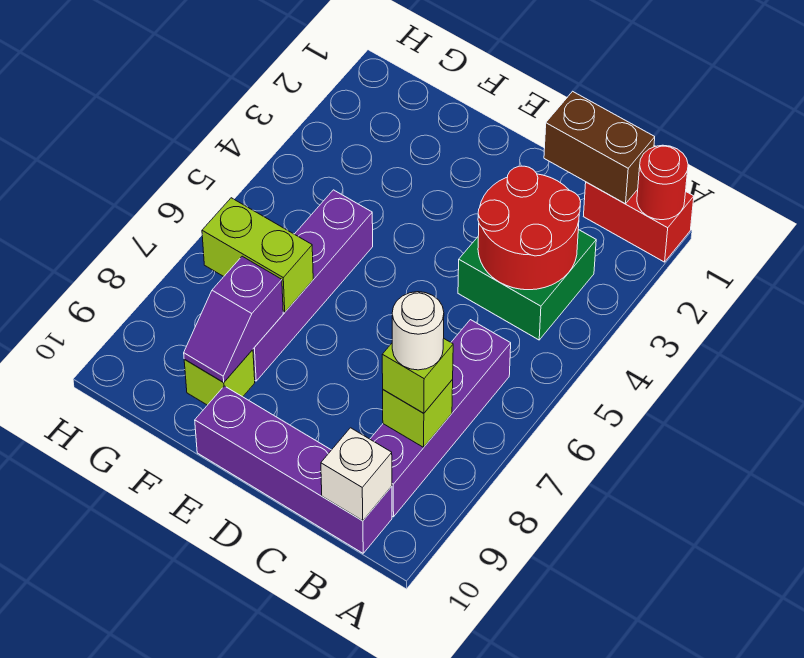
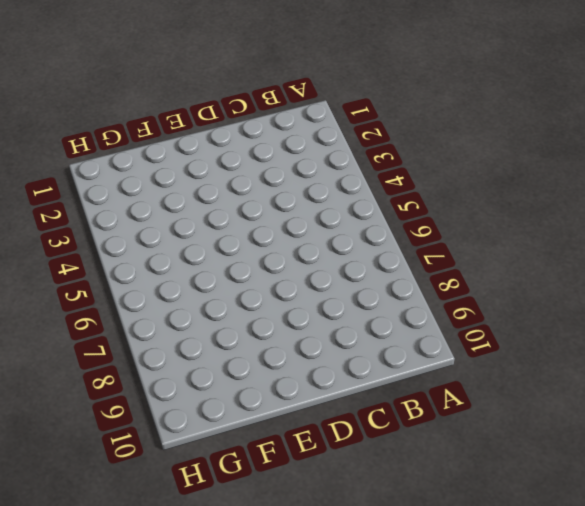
none -> red 1x2 brick [583,182,694,262]
none -> green 2x2 brick [458,229,596,340]
none -> purple 1x4 brick [370,320,511,517]

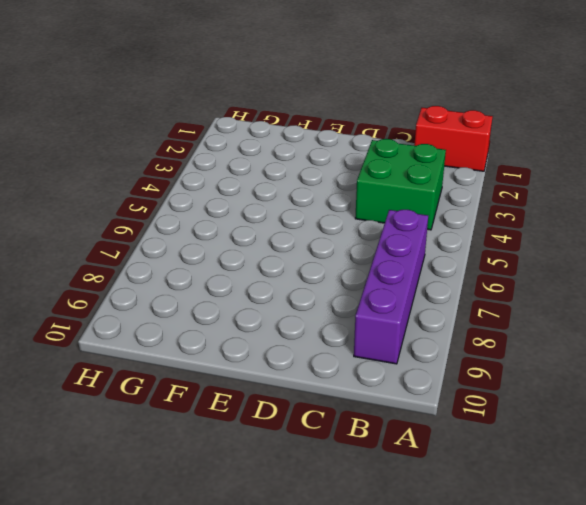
none -> purple 1x4 brick [195,386,392,553]
none -> purple 1x4 brick [253,190,373,381]
none -> lime 1x1 brick [184,350,255,405]

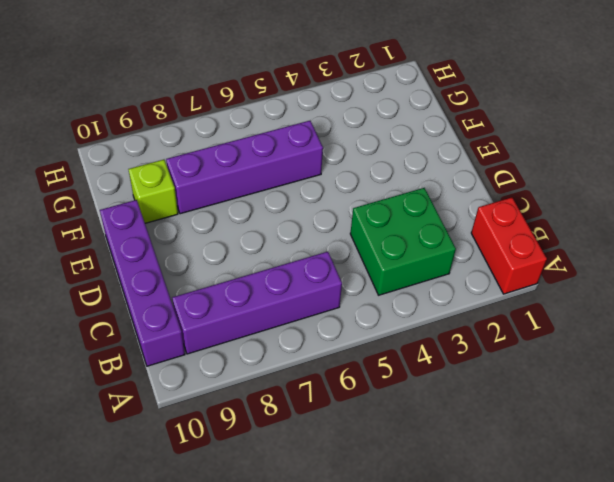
none -> red 1x1 round brick [637,145,688,220]
none -> brown 1x2 brick [544,91,655,204]
none -> red 2x2 round brick [478,166,581,290]

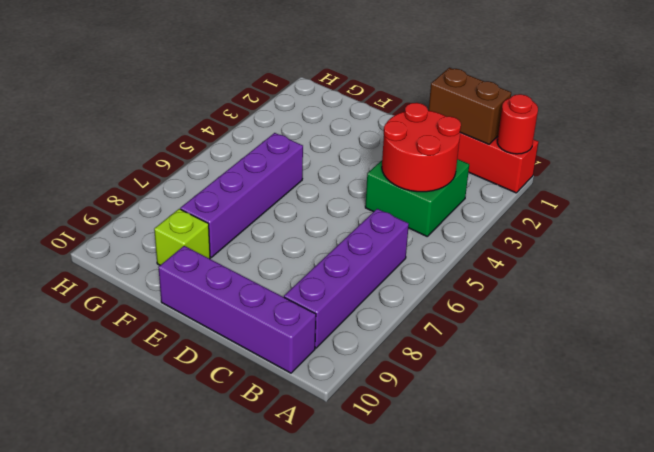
none -> lime 1x1 brick [383,380,453,447]
none -> white 1x1 brick [321,428,392,521]
none -> lime 1x2 brick [202,198,313,312]

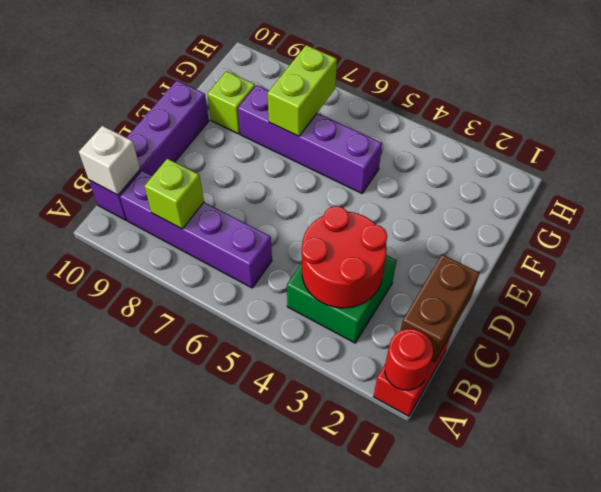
none -> purple 1x2 slope [184,256,283,382]
none -> lime 1x1 brick [382,339,453,413]
none -> white 1x1 round brick [392,292,444,370]

